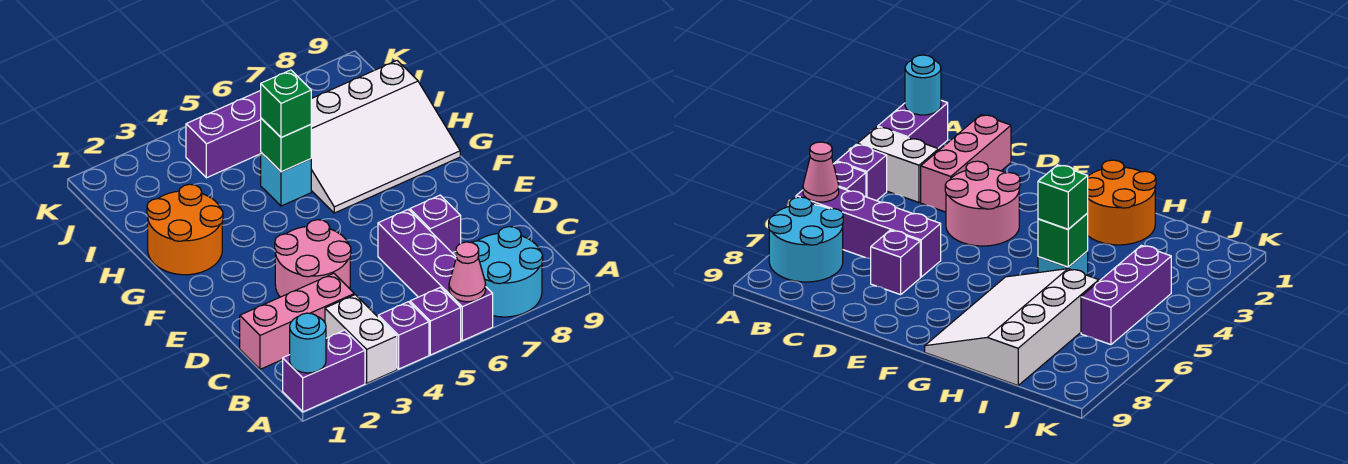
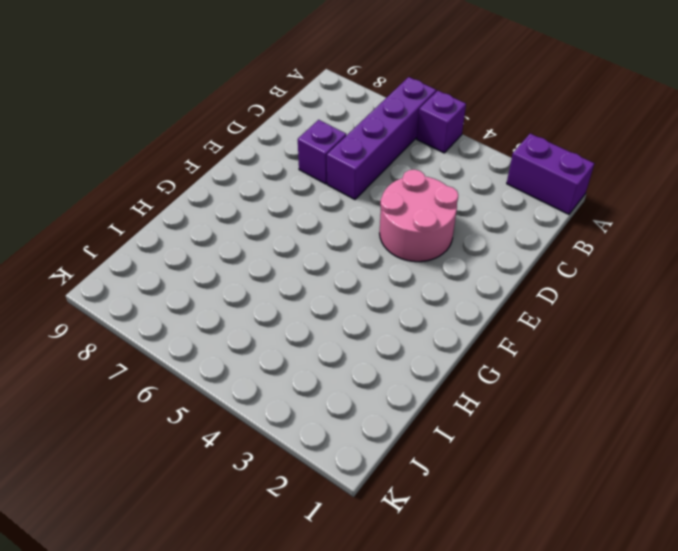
none -> white 1x2 brick [325,295,397,383]
none -> purple 1x1 brick [378,302,429,369]
none -> cyan 2x2 round brick [471,227,543,317]

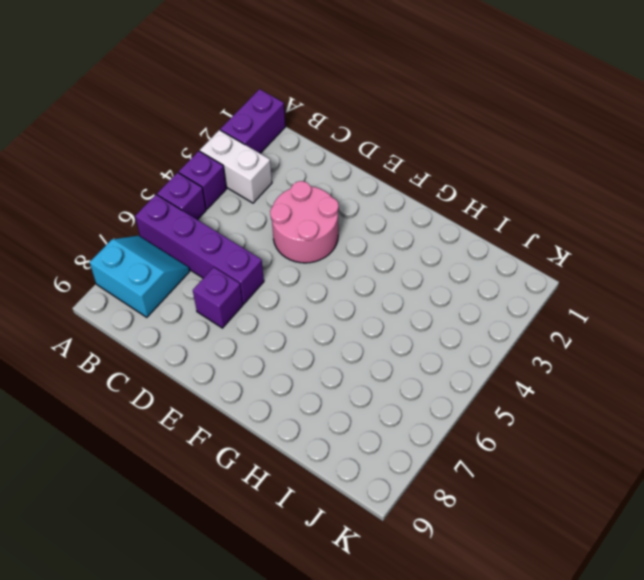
cyan 2x2 slope [90,236,190,317] -> cyan 2x2 round brick [471,227,543,317]
none -> pink 1x3 brick [240,273,354,369]
none -> orange 2x2 round brick [147,184,223,275]
none -> white 3x4 slope [311,61,460,213]

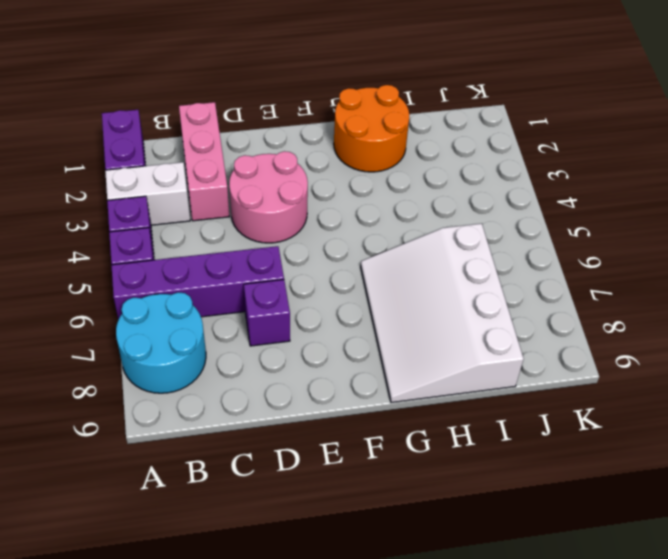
none -> cyan 1x1 brick [261,153,311,206]
none -> purple 1x3 brick [186,91,261,178]
none -> cyan 1x1 round brick [290,313,326,373]

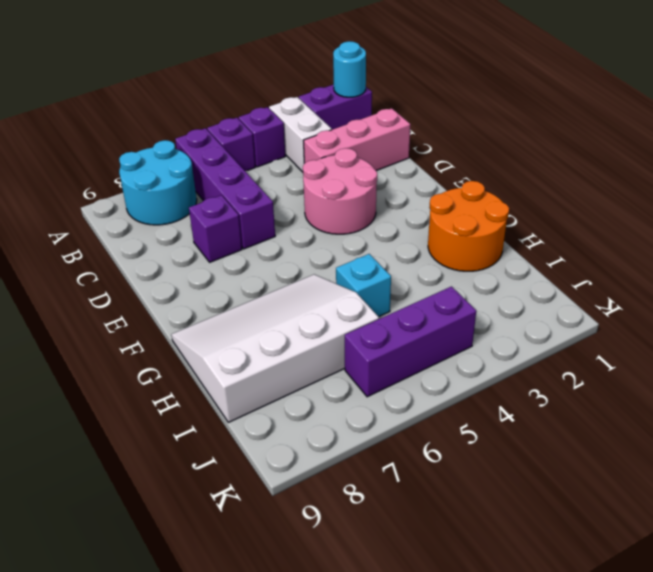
none -> pink 1x1 cone [449,242,486,302]
none -> green 1x1 brick [261,118,311,172]
none -> green 1x1 brick [261,70,311,138]

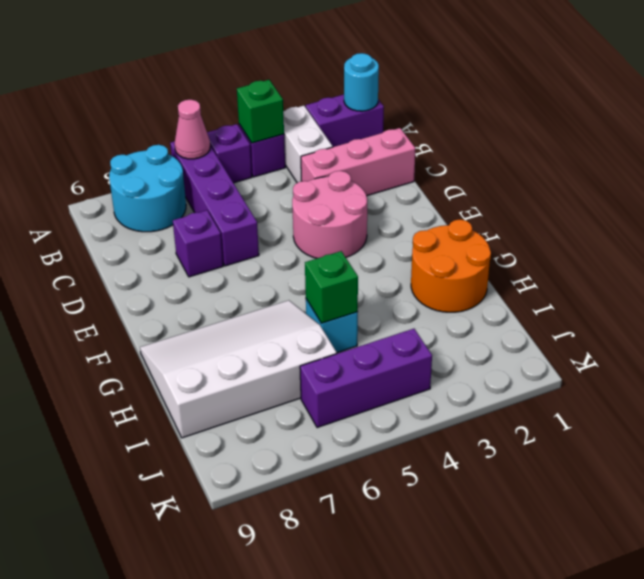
green 1x1 brick [237,80,284,143] -> green 1x1 brick moved to [261,70,311,138]

